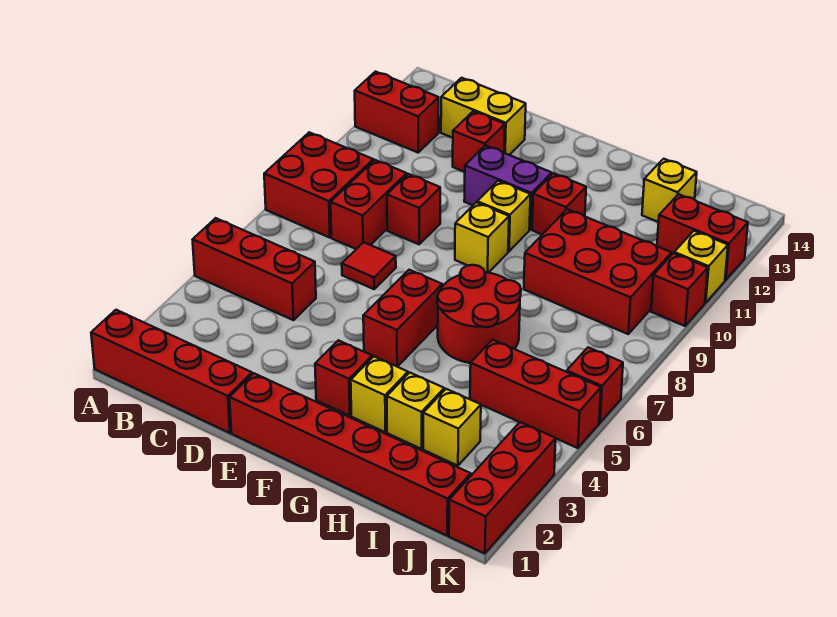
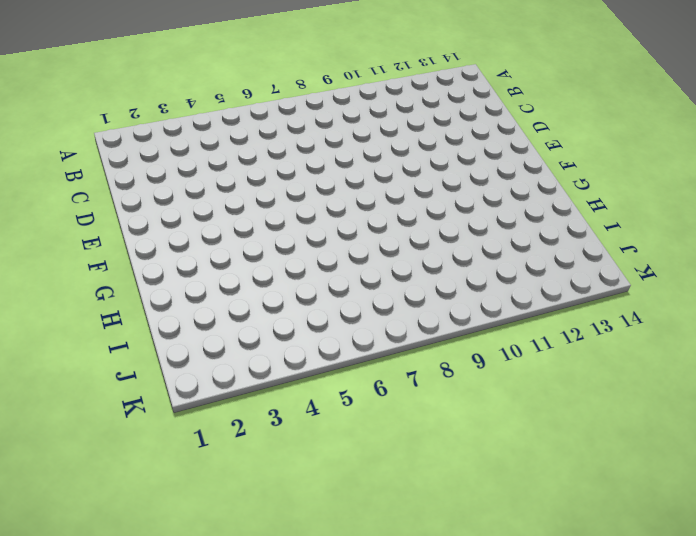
none -> red 1x4 brick [91,310,252,433]
none -> red 1x3 brick [193,218,316,320]
none -> red 2x2 brick [264,132,373,238]

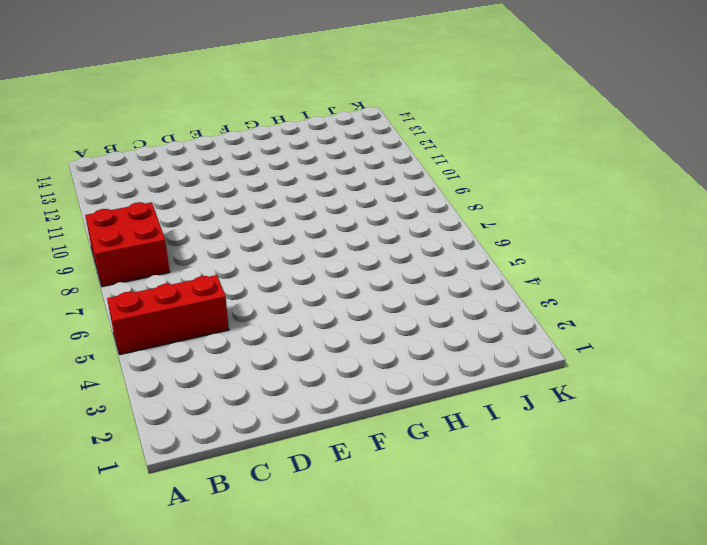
none -> red 1x4 brick [91,310,252,433]
none -> red 1x2 brick [355,72,439,152]
none -> red 1x2 brick [331,160,407,249]

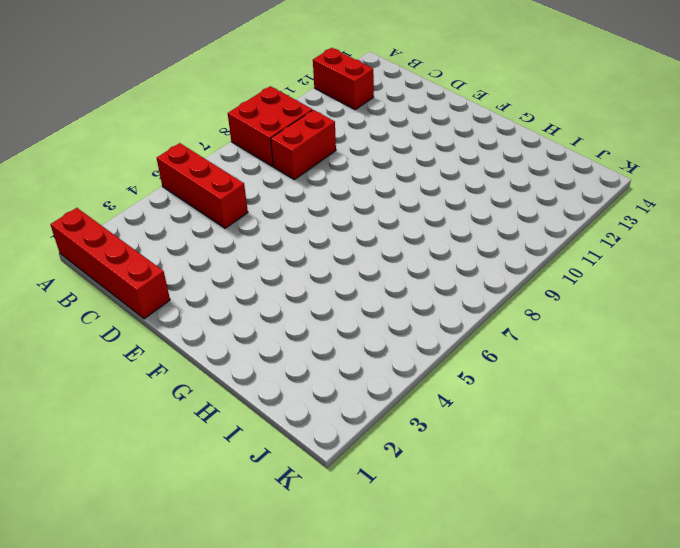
none -> yellow 1x2 brick [441,78,526,155]
none -> red 1x1 tile [342,242,396,289]
none -> red 1x1 brick [387,174,440,244]

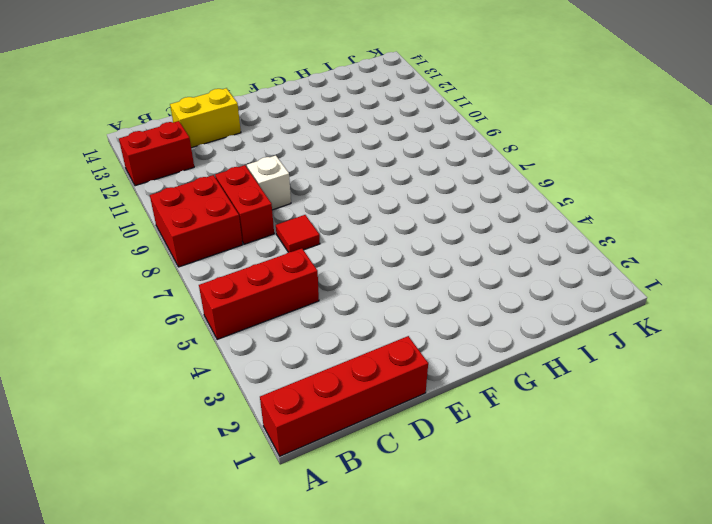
white 1x1 brick [247,155,291,210] -> red 1x1 brick [387,174,440,244]
none -> red 1x1 brick [453,111,505,172]
none -> red 1x6 brick [230,373,471,536]
none -> purple 1x2 brick [464,145,552,229]

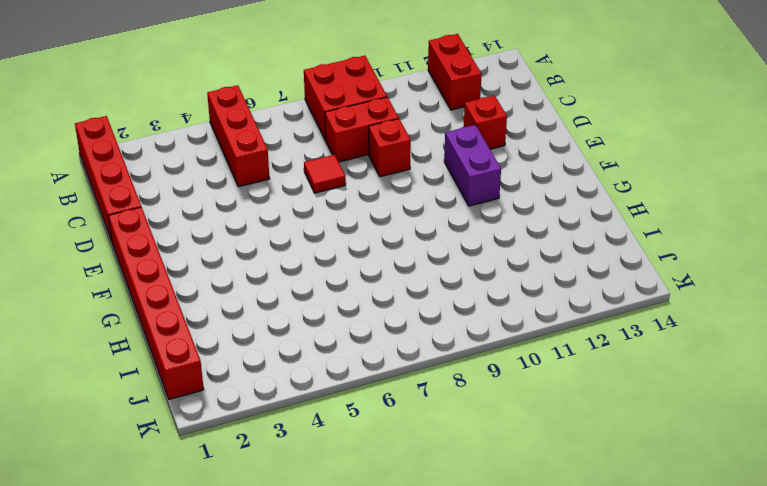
none -> yellow 1x2 brick [441,78,526,155]
none -> red 1x1 brick [315,340,372,416]
none -> red 1x2 brick [363,270,442,367]

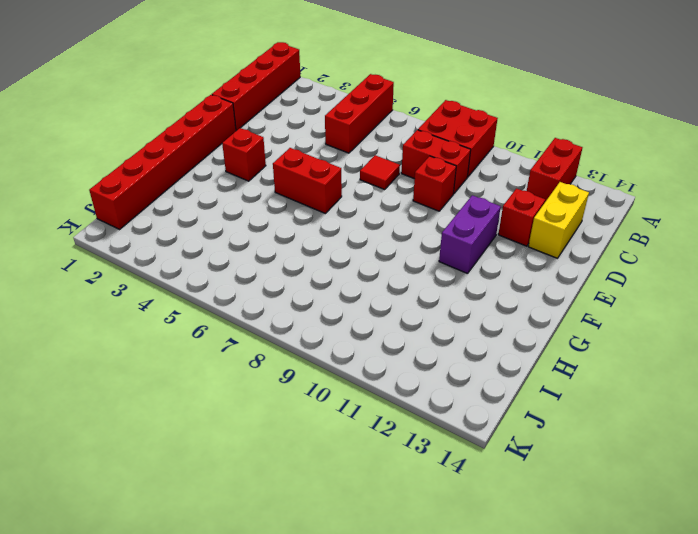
none -> yellow 1x1 brick [455,202,509,273]
none -> yellow 1x1 brick [477,181,531,251]
none -> yellow 1x1 brick [351,357,408,432]

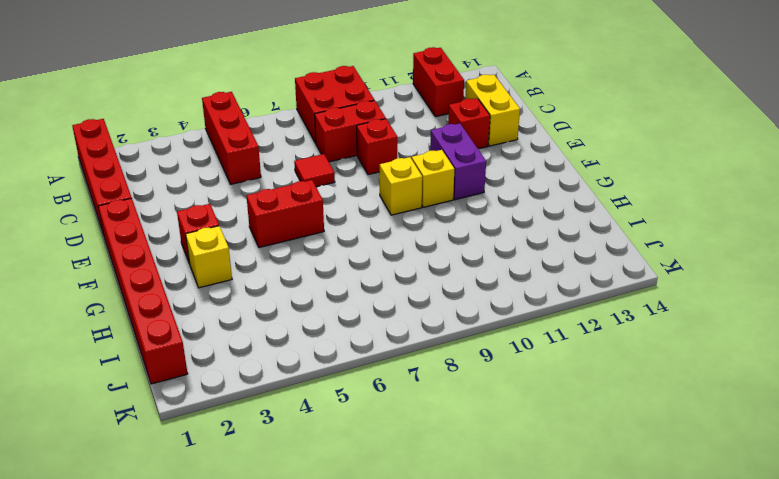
none -> red 2x2 round brick [437,265,521,363]
none -> red 1x1 brick [532,173,586,234]
none -> yellow 1x1 brick [387,373,444,449]

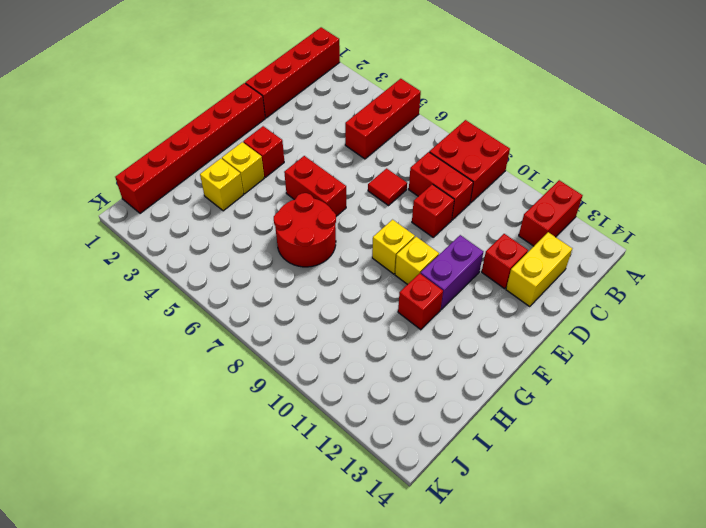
none -> red 2x3 brick [524,209,672,334]
none -> yellow 1x1 brick [423,389,481,466]
none -> red 1x3 brick [470,340,601,448]

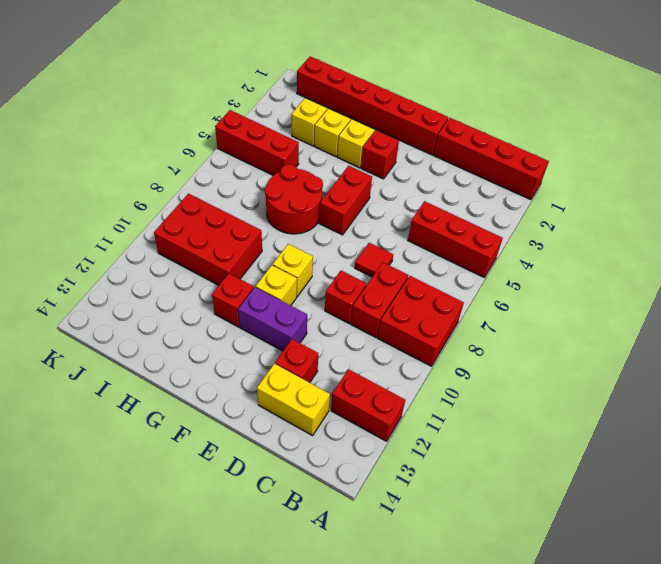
none -> yellow 1x1 brick [642,159,697,222]
none -> red 1x2 brick [657,194,748,280]
none -> red 1x3 brick [449,422,556,554]

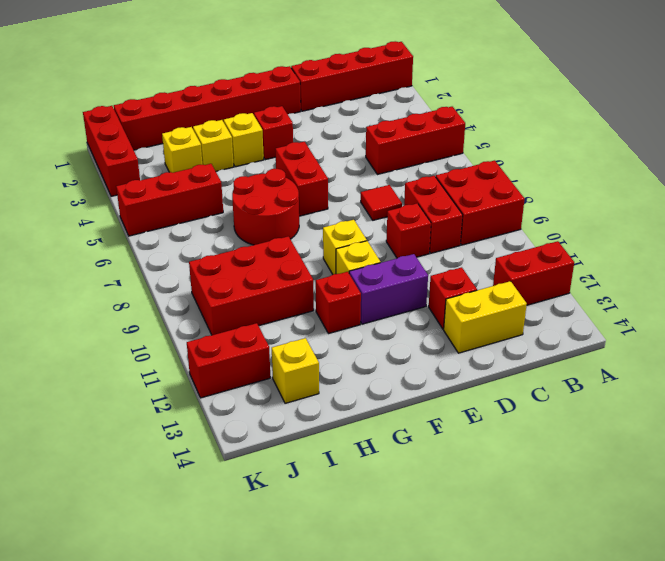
none -> red 1x1 brick [567,347,623,423]
none -> red 1x1 brick [651,253,708,326]
none -> yellow 1x1 brick [674,231,728,303]

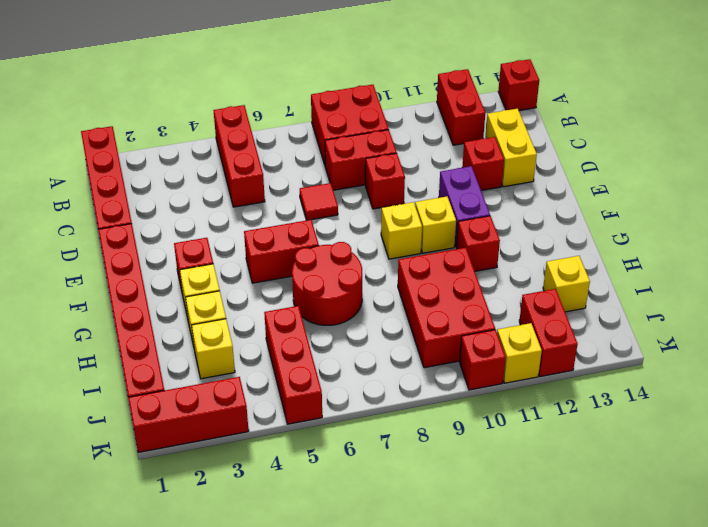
red 1x1 brick [498,59,539,111] -> red 1x1 brick moved to [567,347,623,423]

